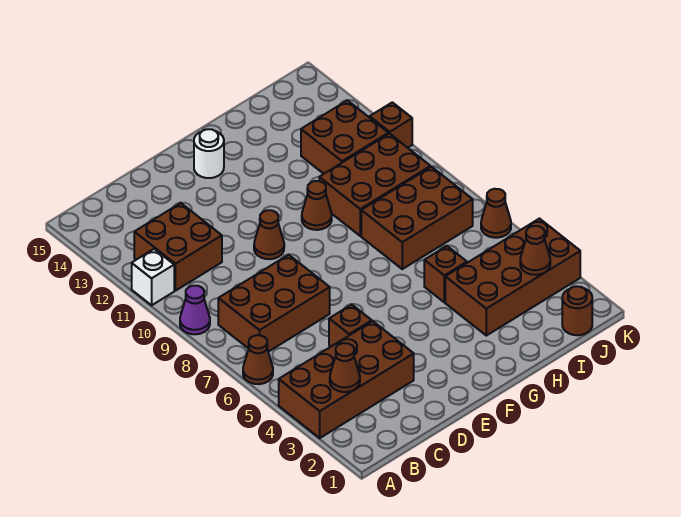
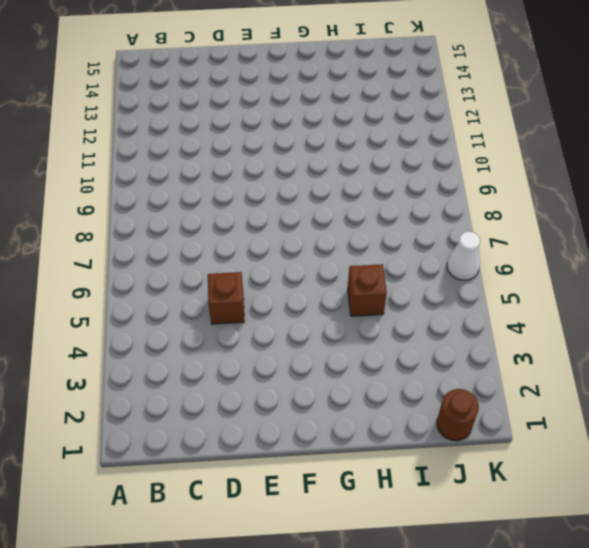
white 1x1 cone [447,232,480,280] -> brown 1x1 cone [481,189,511,238]
none -> brown 2x4 brick [279,321,414,438]
none -> brown 1x1 cone [243,335,273,384]
none -> purple 1x1 cone [180,286,210,334]

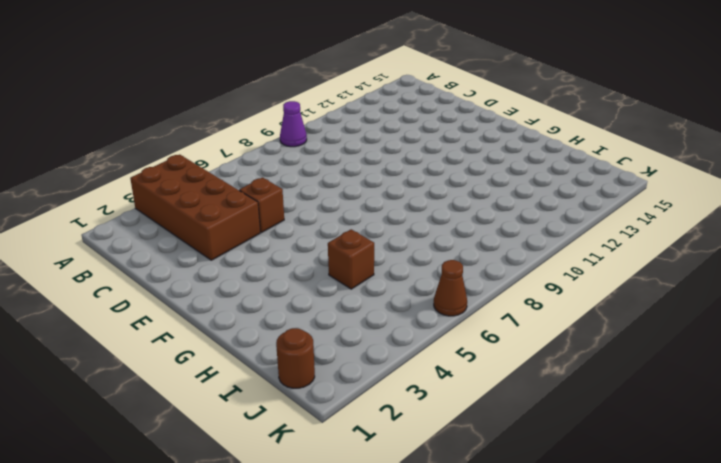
none -> brown 1x1 cone [243,335,273,384]
none -> white 1x1 brick [132,249,174,305]
none -> brown 2x3 brick [218,255,330,352]

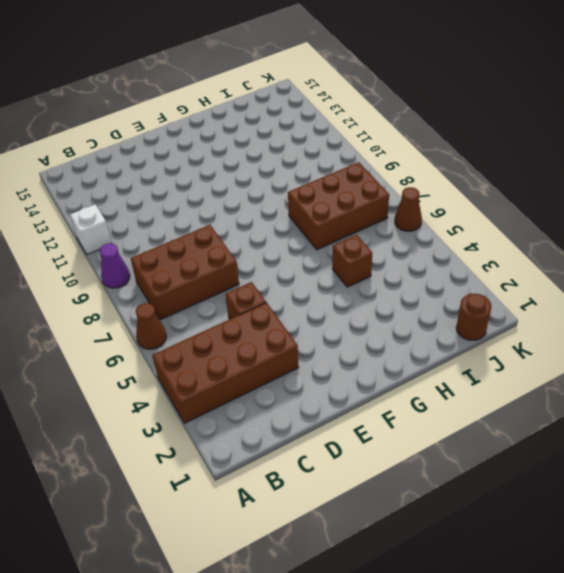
none -> brown 2x2 brick [134,203,222,291]
none -> brown 1x1 cone [254,210,284,259]
none -> white 1x1 round brick [194,129,224,178]

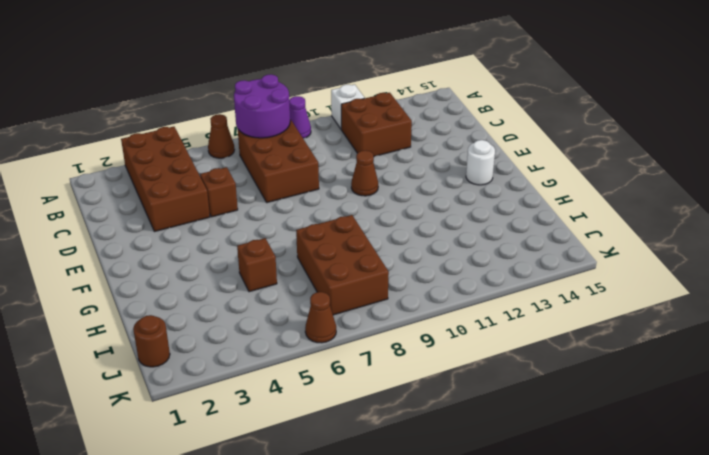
purple 2x2 round brick [234,74,290,138] -> none
none -> brown 1x1 cone [302,181,332,230]
none -> brown 2x4 brick [445,219,580,336]
none -> brown 2x3 brick [319,134,431,236]

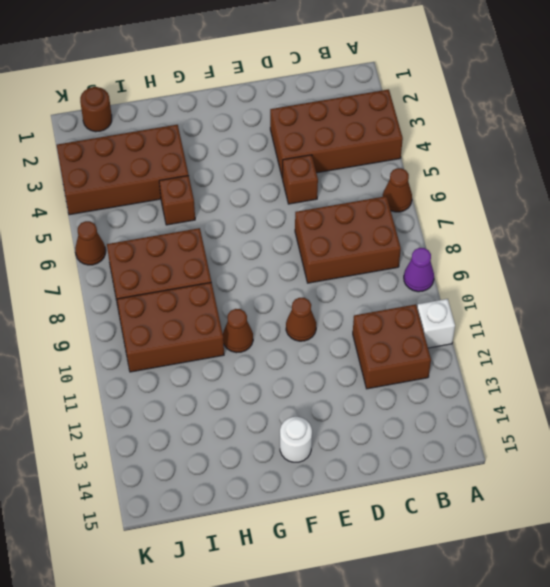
none -> brown 2x2 brick [301,101,389,174]
none -> brown 1x1 brick [370,102,412,148]
none -> brown 1x1 cone [330,343,360,392]

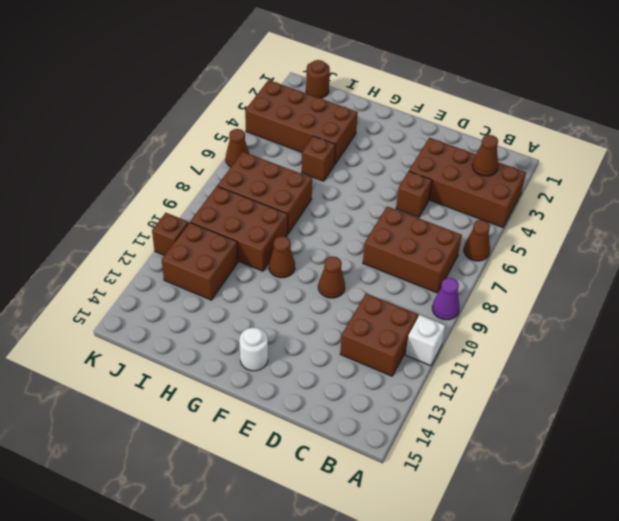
none -> brown 1x1 cone [520,226,550,275]

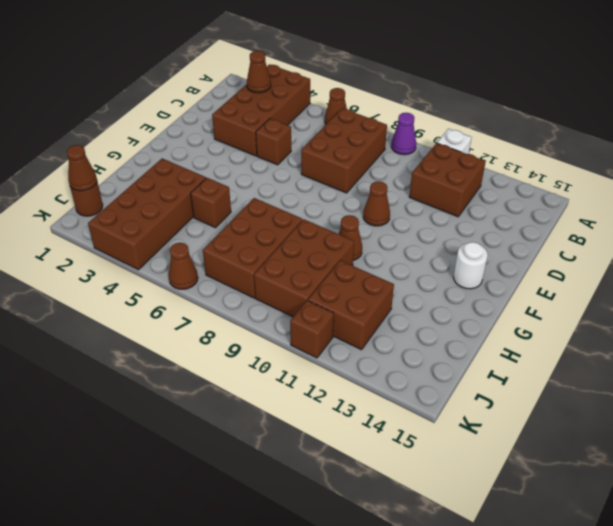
brown 1x1 cone [67,145,97,191] -> brown 1x1 cone moved to [520,226,550,275]

